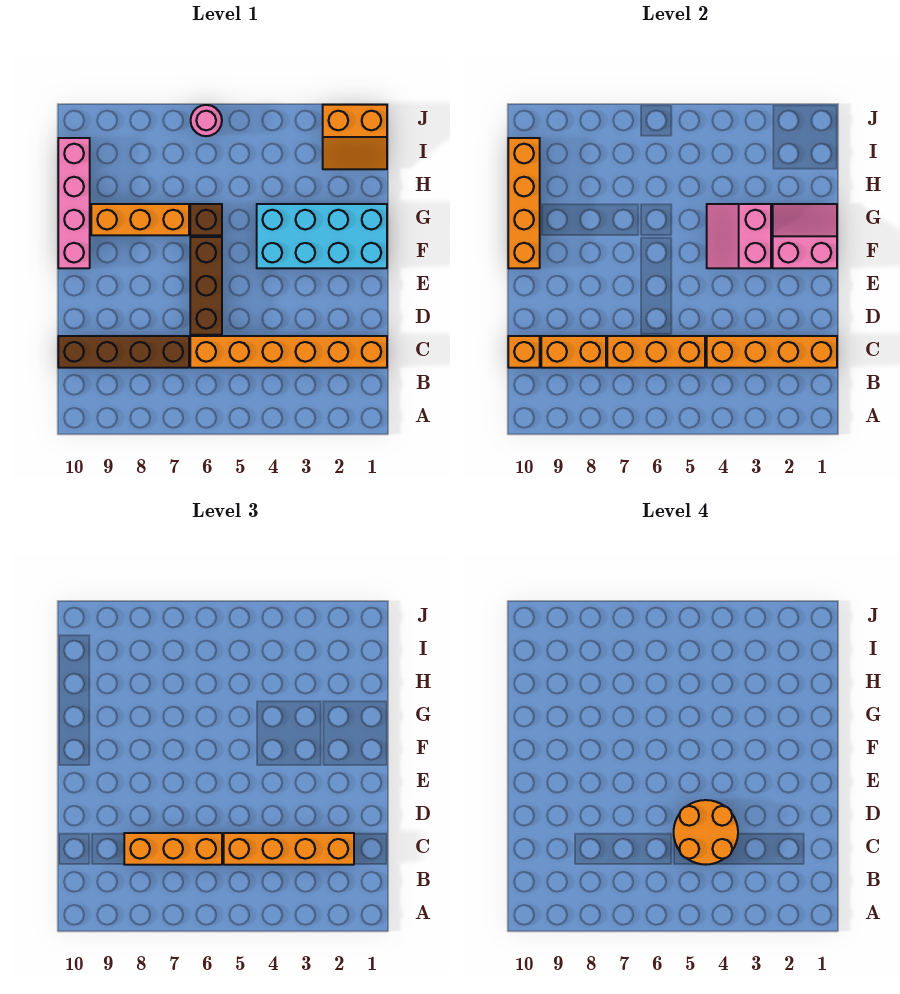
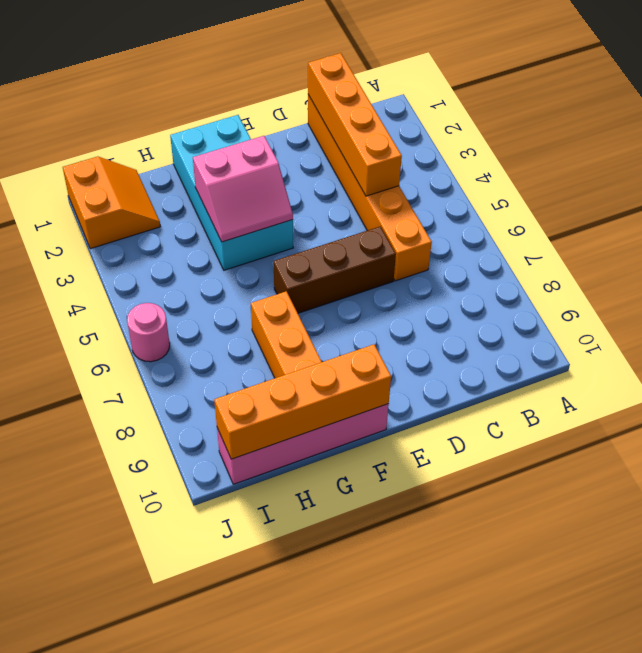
none -> brown 1x4 brick [58,336,189,368]
none -> brown 1x1 brick [190,204,222,235]
none -> orange 1x3 brick [607,336,705,368]

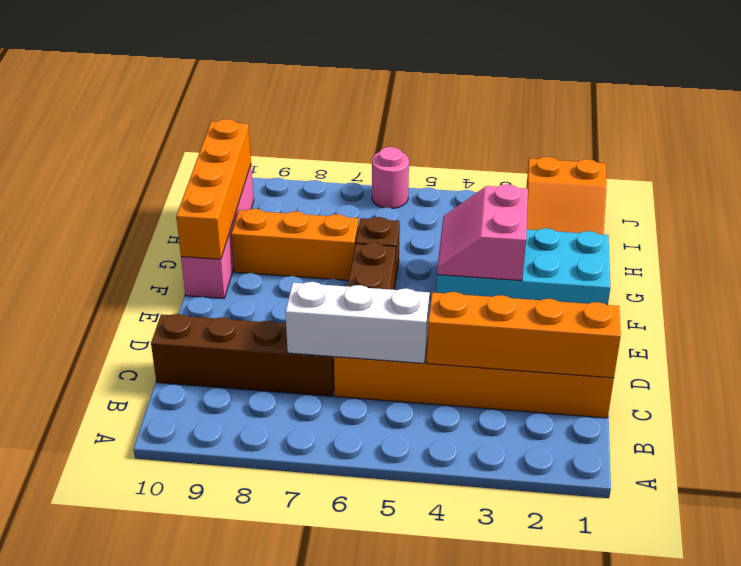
white 1x3 brick [285,282,430,363] -> orange 1x3 brick [607,336,705,368]
none -> orange 1x2 brick [541,336,606,368]
none -> orange 1x1 brick [508,336,540,368]
none -> pink 2x2 slope [773,204,837,268]

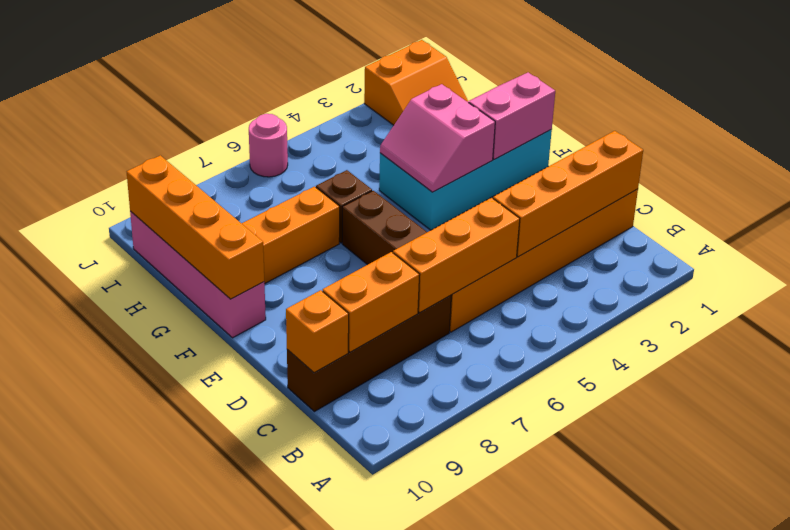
none -> orange 1x4 brick [224,833,354,865]
none -> orange 1x3 brick [124,833,222,865]
none -> orange 2x2 round brick [674,800,738,865]

